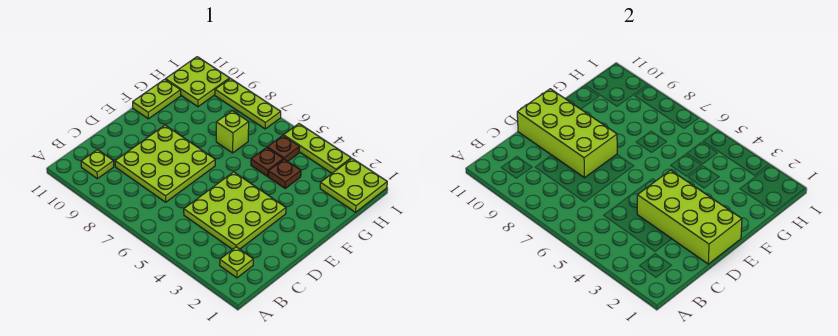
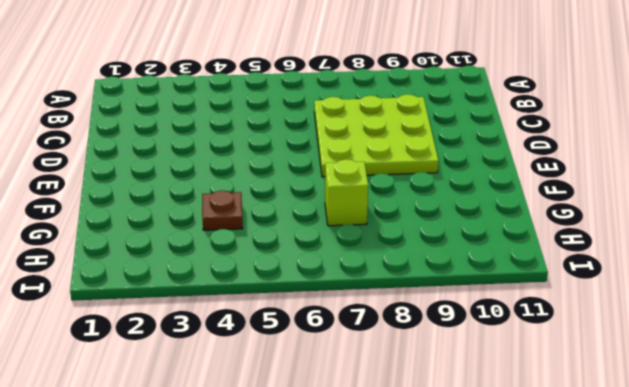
none -> lime 1x1 plate [220,247,253,278]
none -> lime 1x1 plate [81,150,114,179]
none -> lime 3x3 plate [184,172,286,250]

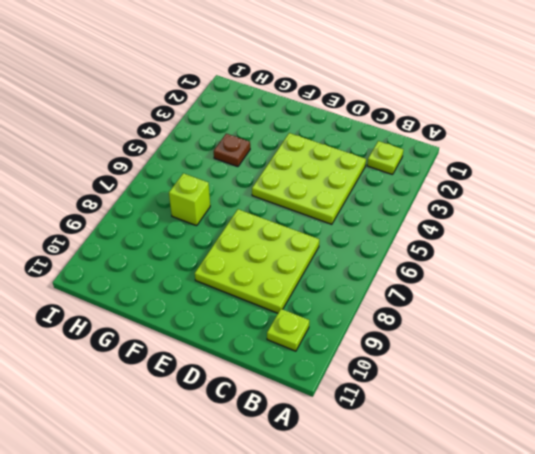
none -> lime 1x2 plate [133,79,181,119]
none -> brown 1x1 plate [251,147,283,177]
none -> lime 2x2 plate [320,159,387,212]

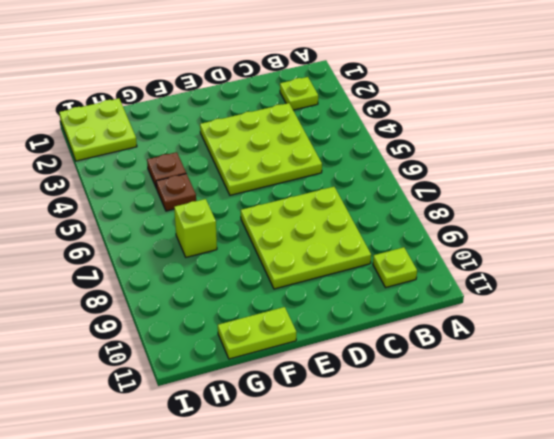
none -> brown 1x1 plate [267,136,300,161]
none -> lime 2x2 plate [166,57,230,107]
none -> lime 1x3 plate [284,124,351,173]

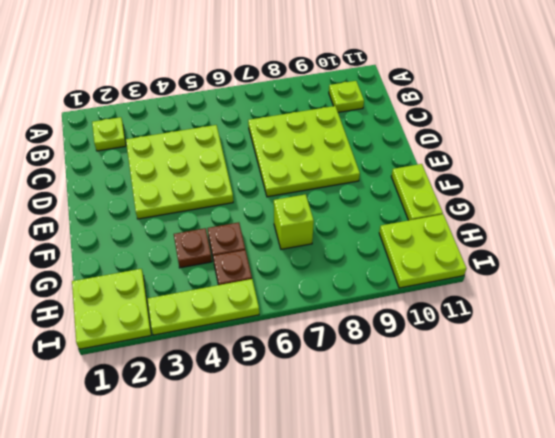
none -> lime 1x3 plate [215,79,281,129]
none -> lime 2x4 brick [637,170,742,264]
none -> lime 2x4 brick [517,89,617,178]

